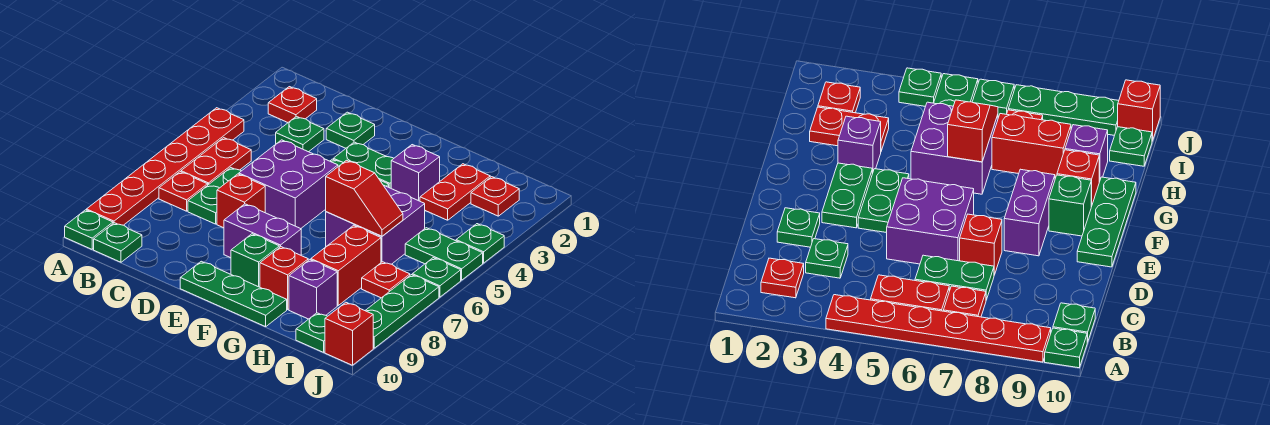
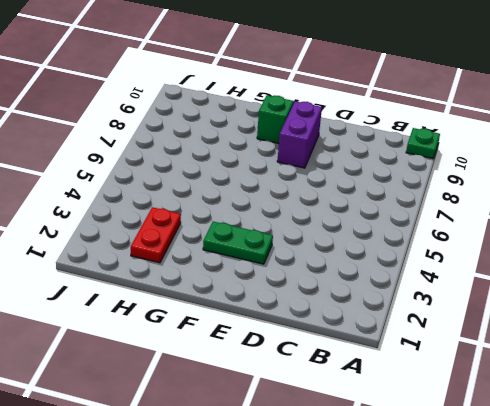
purple 1x2 brick [277,101,322,168] -> purple 1x2 brick turned to [224,204,301,258]
none -> red 1x6 plate [87,108,244,225]
none -> red 1x1 plate [268,87,317,122]
none -> red 1x2 plate [181,138,251,185]
none -> red 1x1 plate [159,172,208,211]

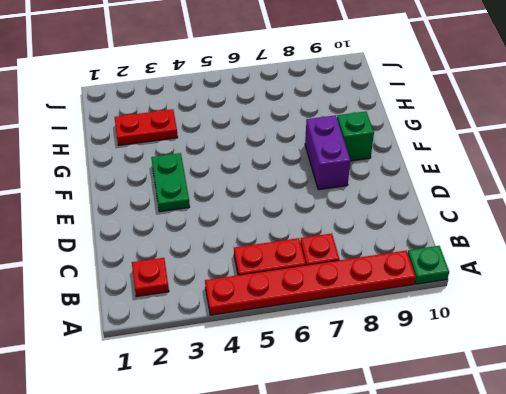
none -> green 1x1 plate [94,223,142,262]
none -> green 1x1 plate [276,116,324,152]
none -> green 1x2 plate [188,168,241,224]
none -> green 1x1 plate [326,112,375,148]

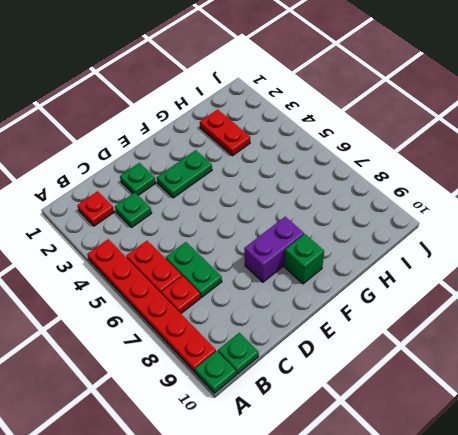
none -> purple 2x2 brick [239,140,338,229]
none -> red 1x1 brick [217,174,265,228]
none -> green 1x2 plate [858,169,909,233]
none -> green 1x3 plate [180,261,287,327]

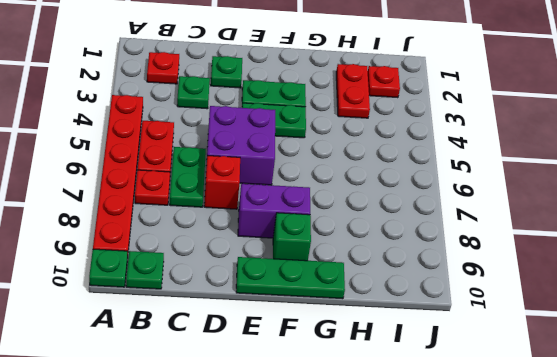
none -> purple 1x1 brick [391,145,440,201]
none -> purple 2x2 brick [326,186,425,264]
none -> red 1x1 brick [260,247,308,310]
none -> red 1x2 brick [311,225,381,305]

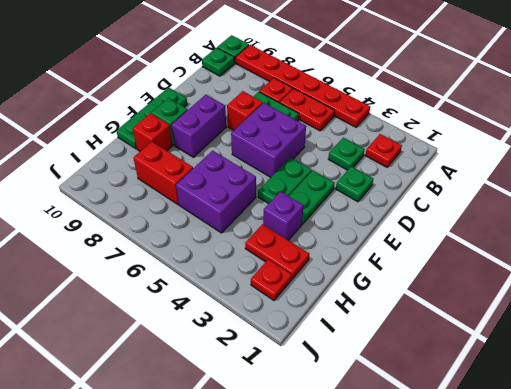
none -> purple 1x1 brick [289,260,337,319]
none -> green 1x2 plate [405,228,483,280]
none -> red 1x1 plate [362,262,410,298]
none -> green 1x1 plate [296,313,327,352]

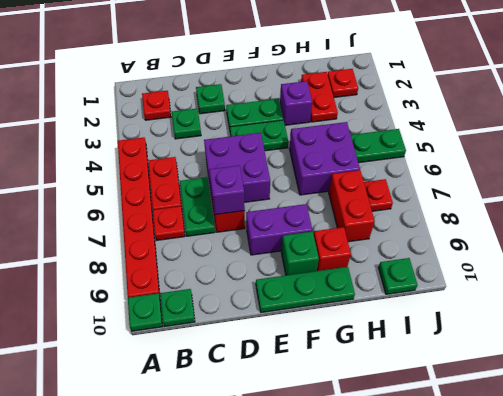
purple 1x1 brick [209,166,245,215] -> purple 1x1 brick moved to [289,260,337,319]
none -> green 1x1 plate [456,224,504,263]
none -> green 1x1 plate [412,258,461,297]
none -> green 1x3 plate [365,275,439,348]
none -> red 1x1 brick [325,302,373,365]

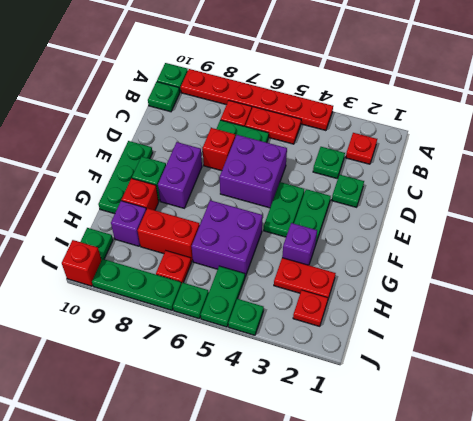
none -> red 1x2 slope [326,160,403,236]

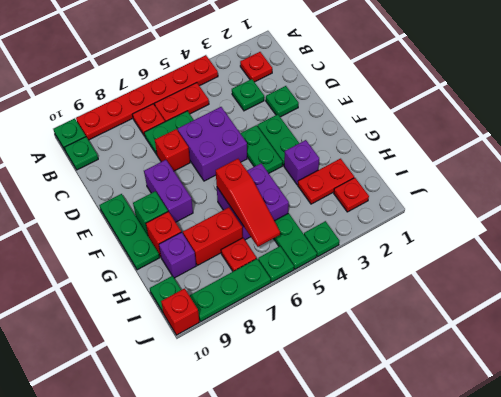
red 1x3 slope [216,159,280,247] -> red 1x2 slope [326,160,403,236]

